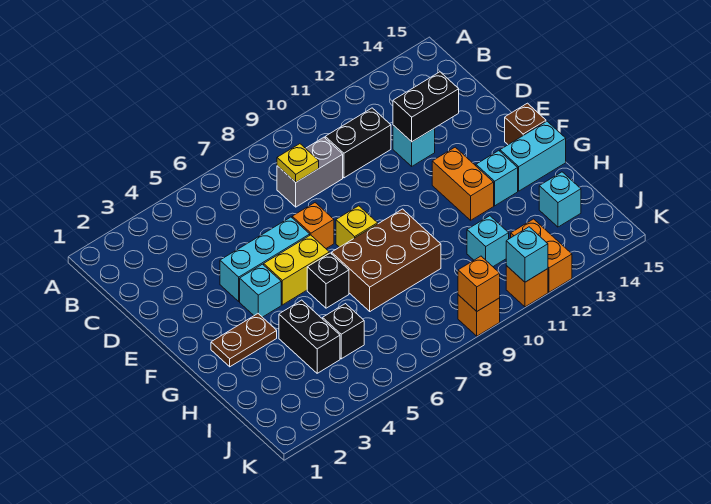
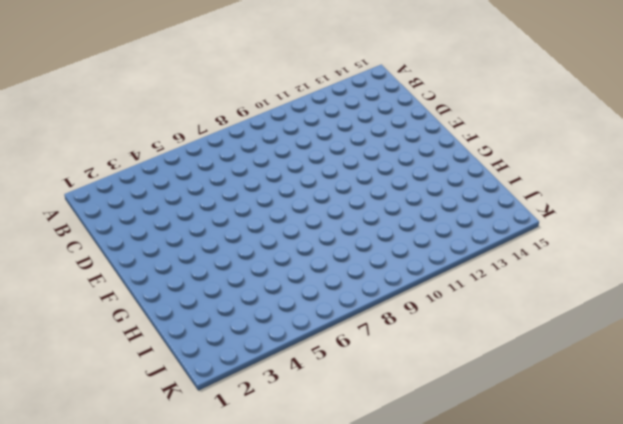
none -> grey 1x2 brick [277,137,343,207]
none -> black 1x2 brick [325,108,391,178]
none -> cyan 1x1 brick [393,125,435,166]

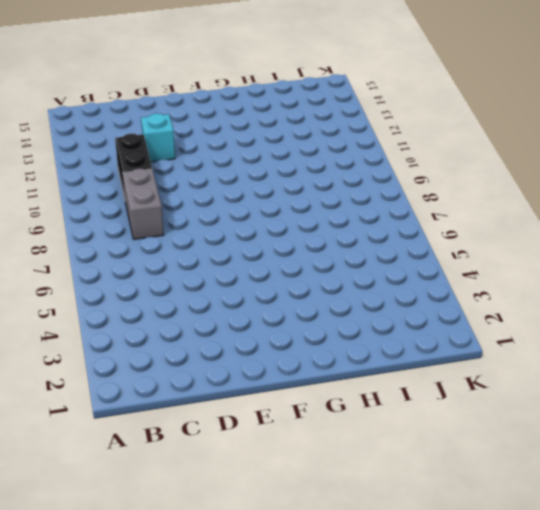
none -> cyan 1x3 brick [220,217,310,301]
none -> orange 1x1 brick [292,203,334,248]
none -> cyan 1x1 brick [240,264,281,317]

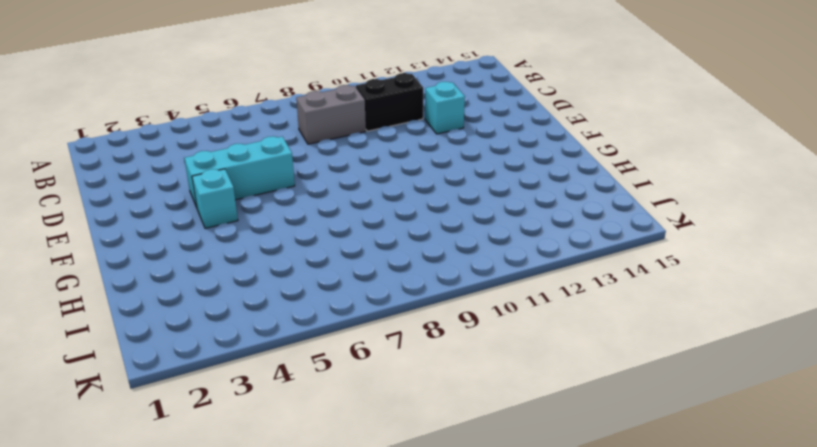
none -> orange 1x1 brick [292,203,334,248]
none -> yellow 1x2 brick [264,235,329,305]
none -> yellow 1x1 brick [336,206,378,247]

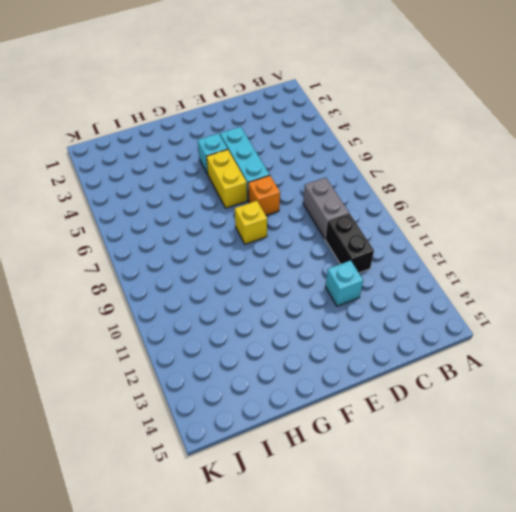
none -> orange 1x2 brick [432,147,494,220]
none -> brown 1x1 brick [505,103,546,145]
none -> brown 1x2 plate [211,314,277,367]

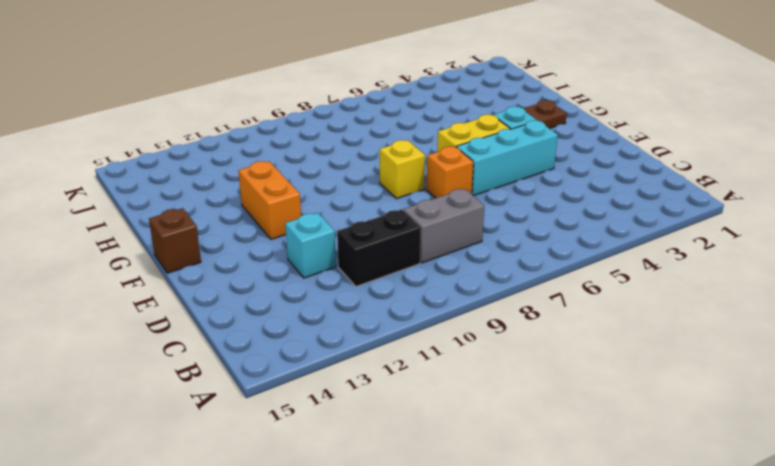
none -> black 1x1 brick [307,253,349,308]
none -> brown 2x3 brick [332,209,441,311]
none -> cyan 1x1 brick [476,151,518,206]

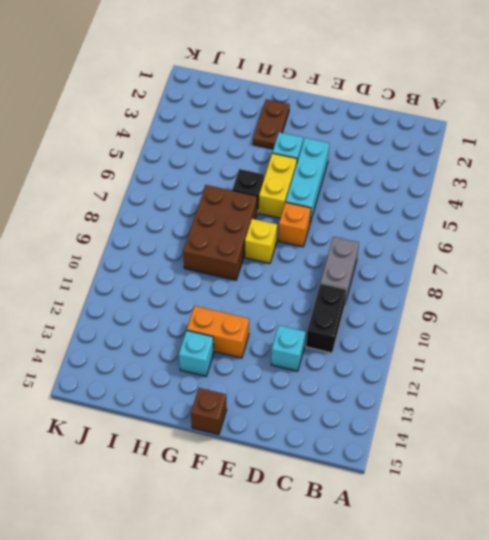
none -> cyan 1x2 brick [500,121,566,191]
none -> black 1x2 brick [279,300,340,373]
none -> black 1x1 brick [323,304,364,359]

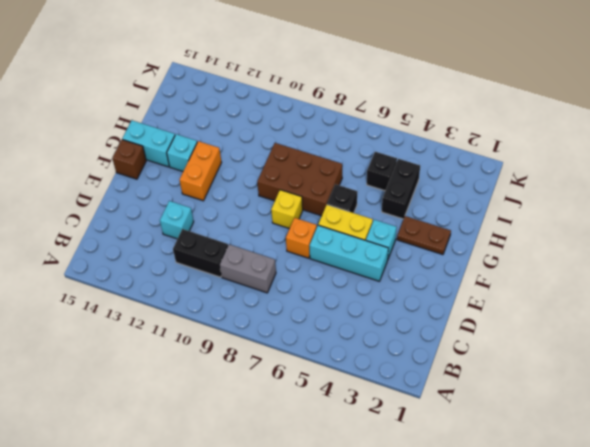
none -> cyan 1x1 brick [467,216,509,267]
none -> cyan 1x1 brick [539,172,581,227]
none -> orange 1x2 brick [511,219,572,292]

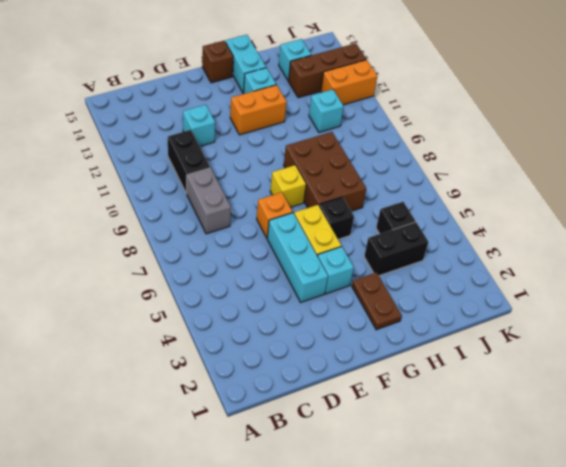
brown 1x3 brick [289,43,366,98] -> none
none -> orange 1x1 brick [458,295,500,336]
none -> orange 1x1 brick [506,266,548,307]
none -> yellow 1x1 plate [277,144,319,182]

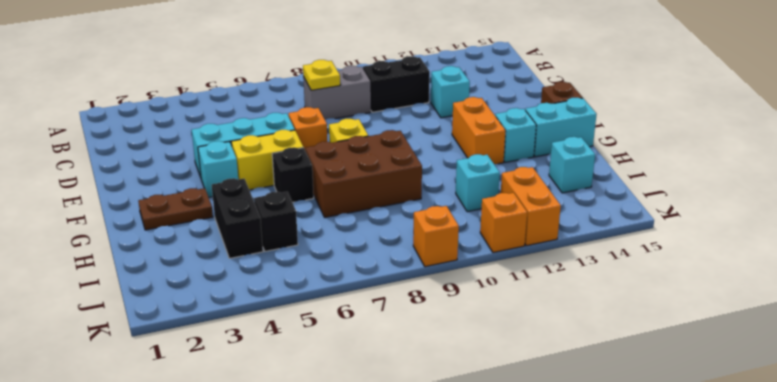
none -> black 1x2 brick [393,72,459,142]
none -> orange 1x1 brick [458,256,500,311]
none -> cyan 1x1 brick [506,227,548,282]

